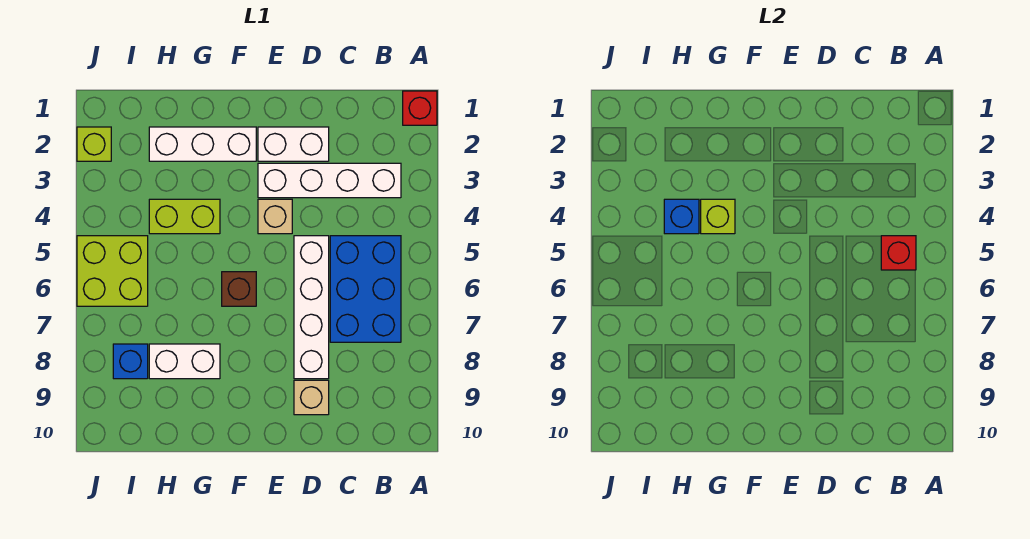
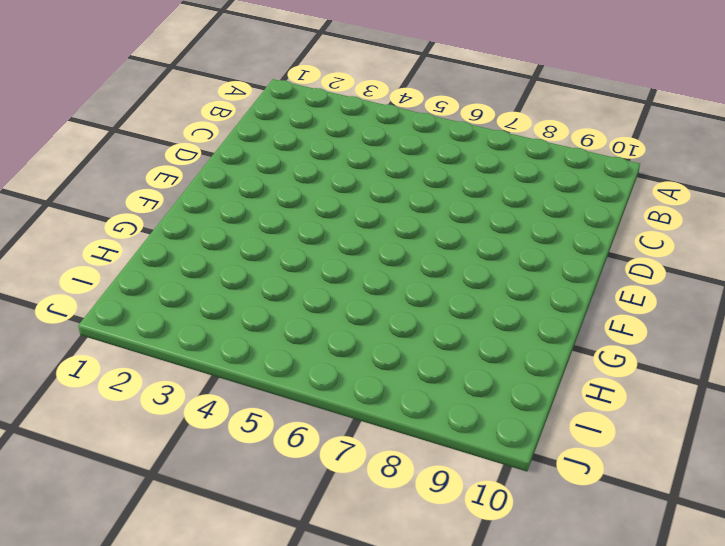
none -> red 1x1 brick [403,91,437,125]
none -> white 1x4 brick [258,163,401,198]
none -> blue 2x3 brick [330,236,401,342]

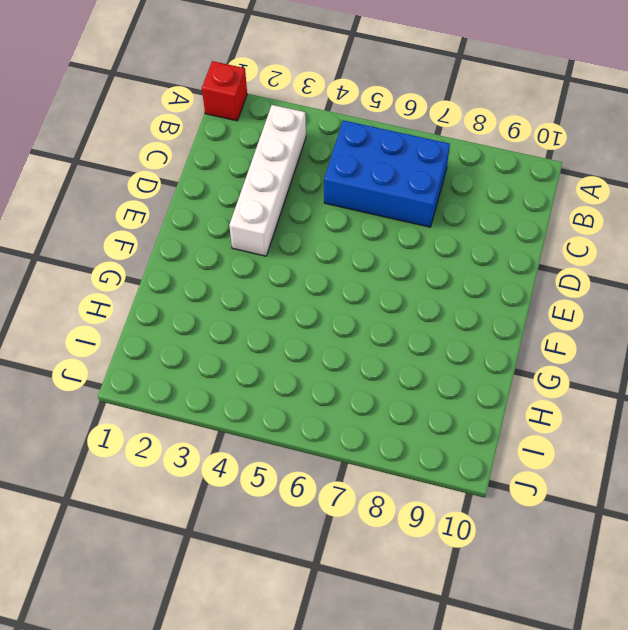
none -> white 1x2 brick [258,127,329,161]
none -> white 1x4 brick [294,236,329,379]
none -> tan 1x1 brick [294,380,329,415]

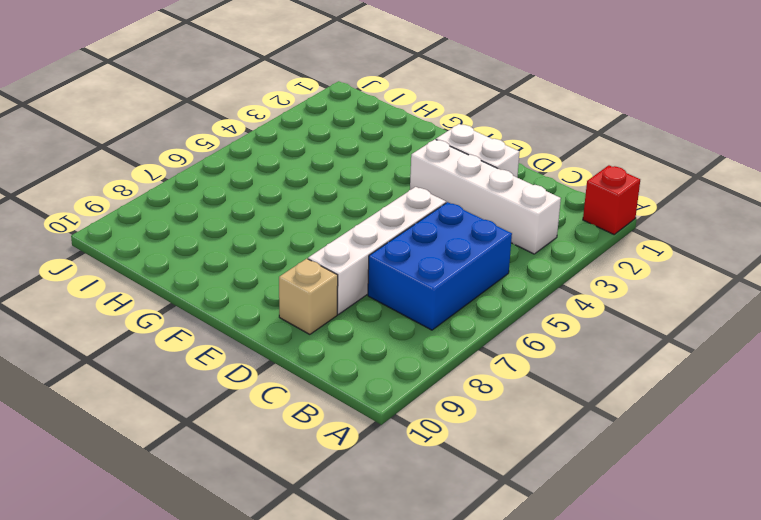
none -> tan 1x1 brick [258,199,292,234]
none -> white 1x3 brick [149,127,256,161]
none -> brown 1x1 brick [222,272,256,306]

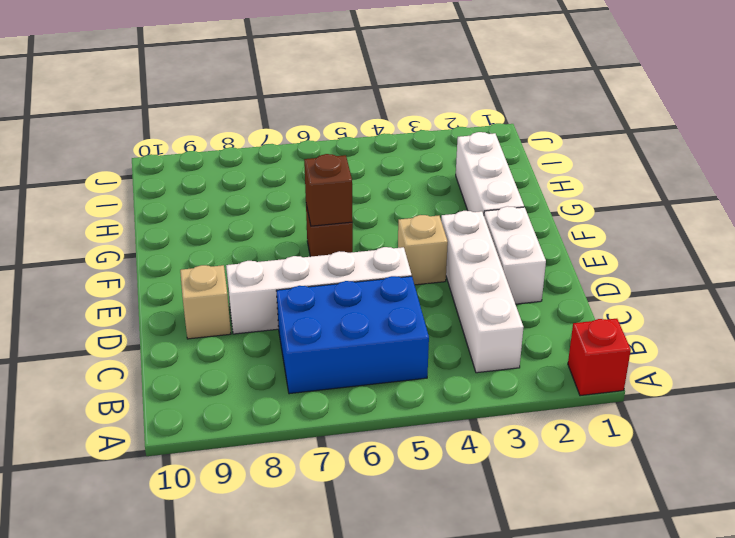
brown 1x1 brick [304,154,353,226] -> none
none -> lime 1x2 brick [149,199,220,234]
none -> white 1x2 brick [149,344,220,379]
none -> lime 2x2 brick [77,236,148,306]

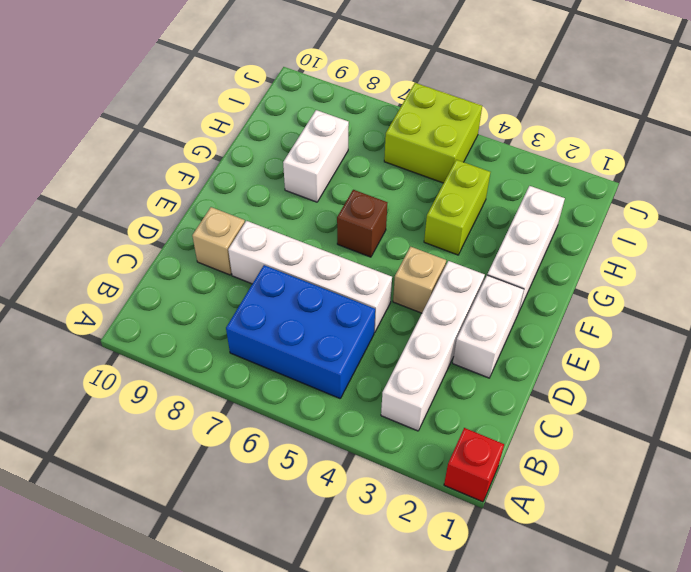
none -> blue 1x1 brick [113,344,148,379]
none -> lime 1x1 brick [77,127,111,161]
none -> red 1x1 brick [881,236,916,270]

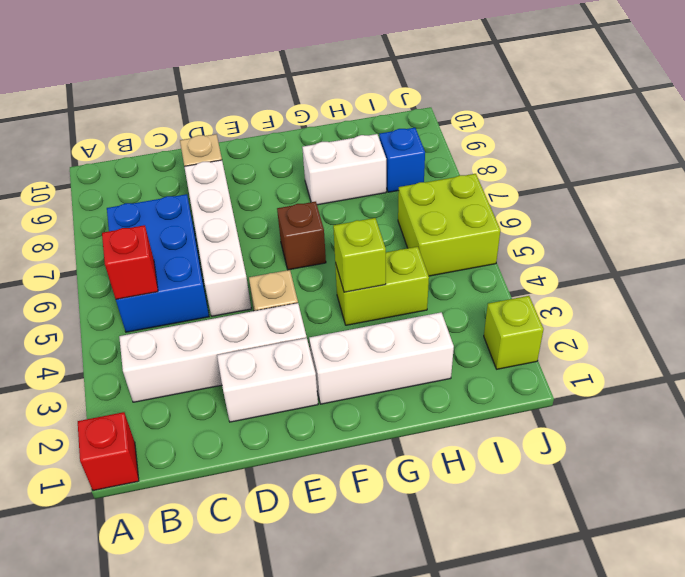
none -> blue 1x1 brick [664,199,699,234]

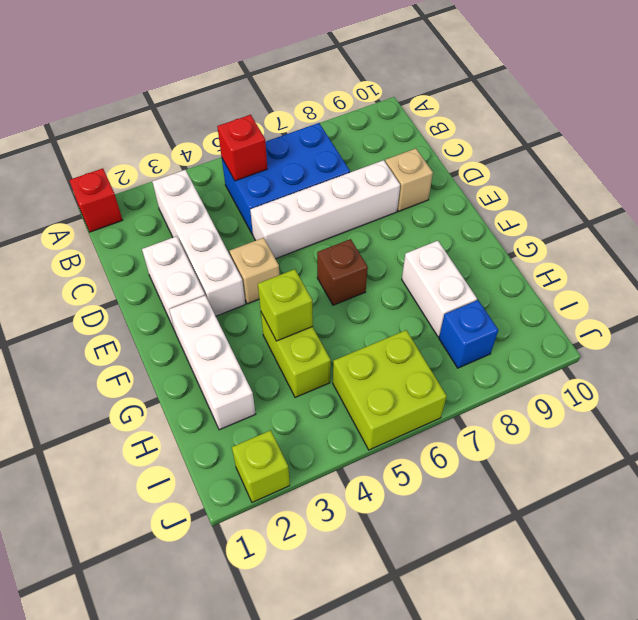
none -> blue 1x1 brick [664,199,699,234]

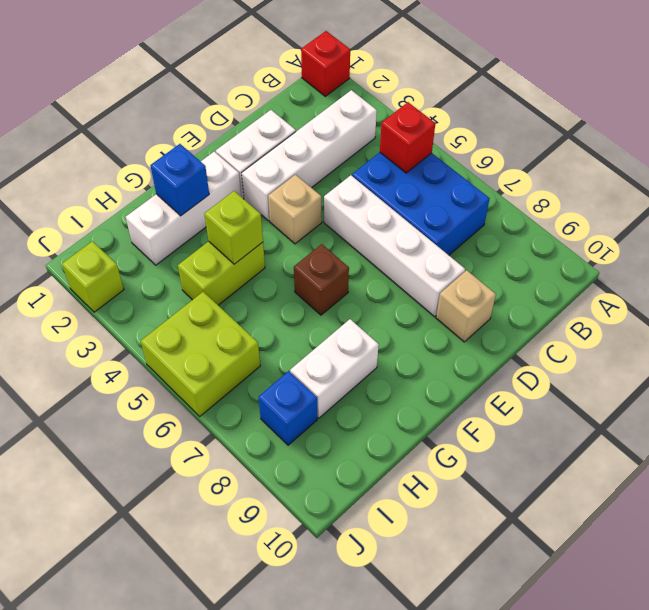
blue 1x1 brick [150,144,209,216] -> blue 1x1 brick moved to [664,199,699,234]

